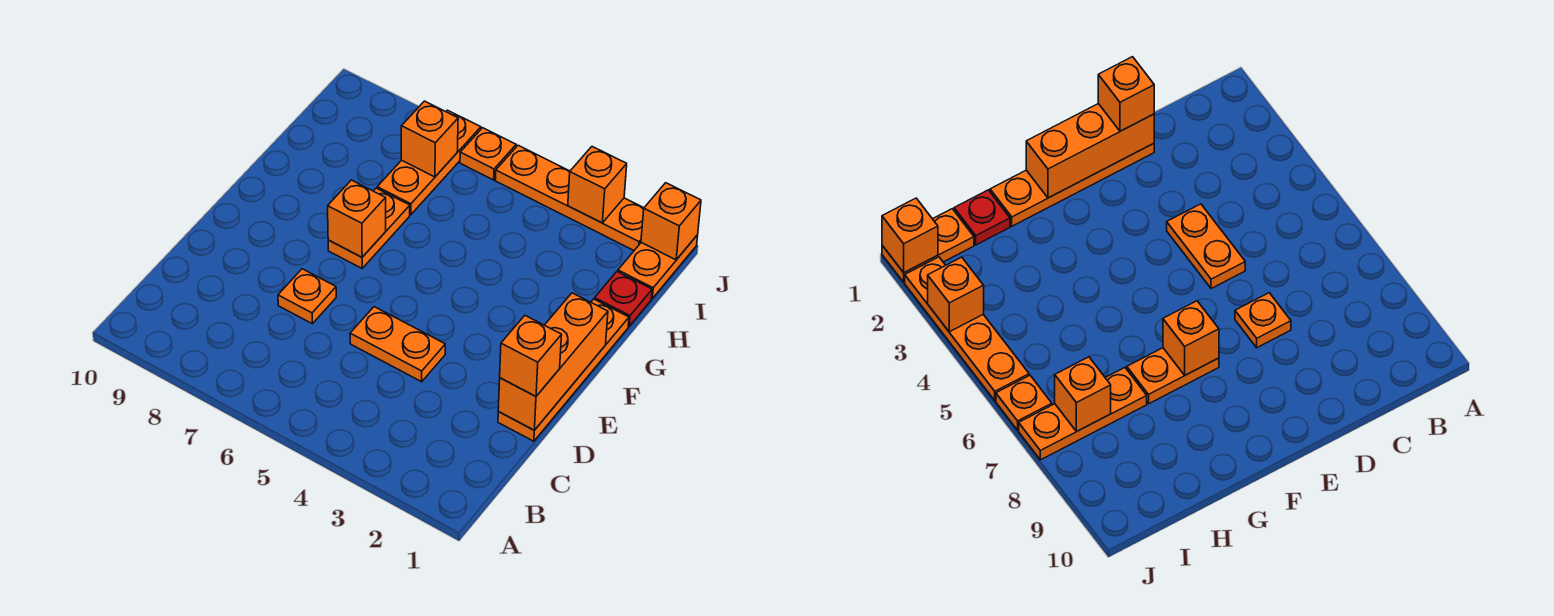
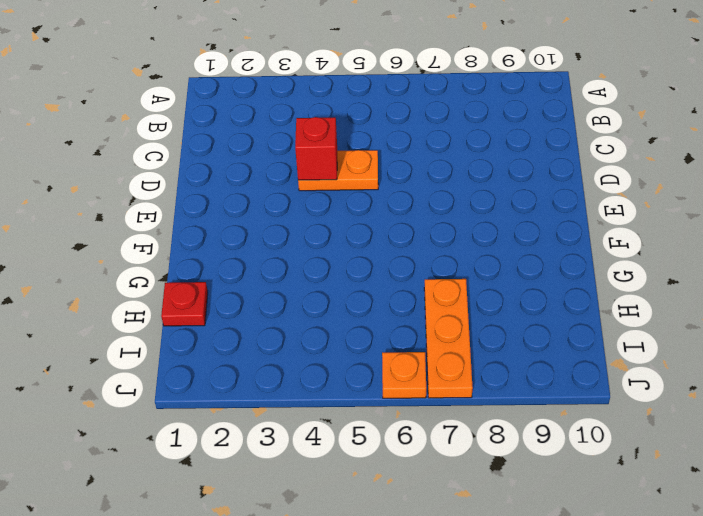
red 1x1 brick [295,117,337,180] -> none
none -> orange 1x4 plate [498,299,629,441]
none -> orange 1x1 plate [278,269,336,324]
none -> orange 1x2 plate [328,188,410,268]

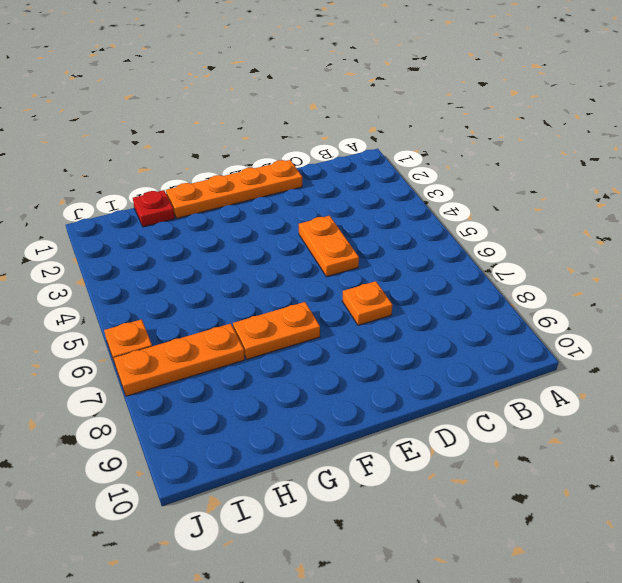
none -> orange 1x2 plate [618,235,698,298]
none -> orange 1x4 plate [495,145,644,250]
none -> orange 1x3 brick [498,293,608,430]

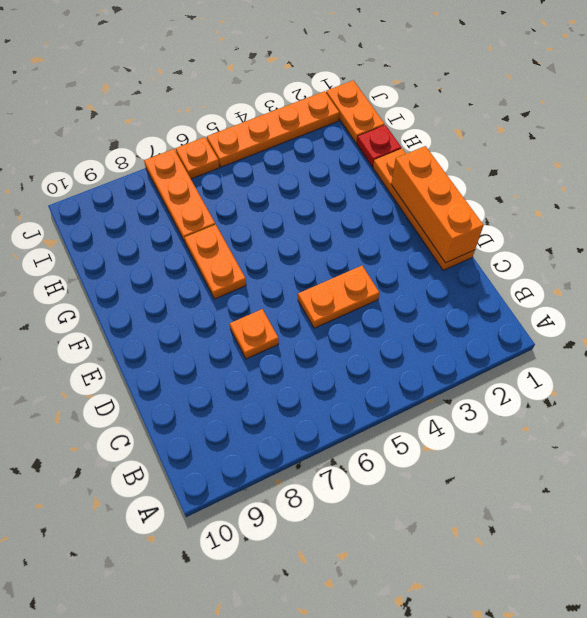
none -> orange 1x1 brick [328,180,386,257]
none -> orange 1x1 brick [401,101,458,177]
none -> orange 1x1 brick [641,183,701,260]

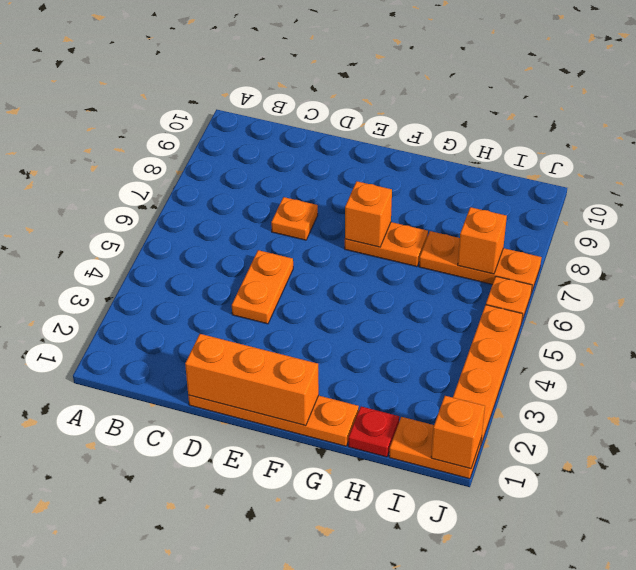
none -> orange 1x1 brick [568,147,627,223]
none -> orange 1x1 brick [500,316,562,396]

